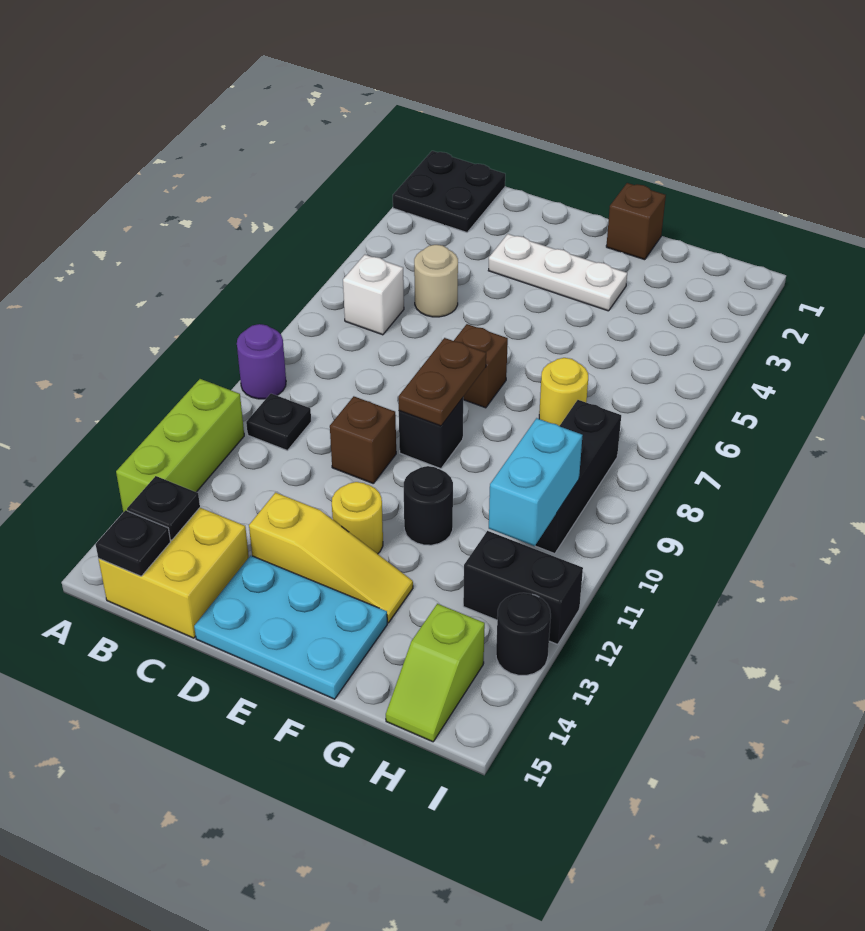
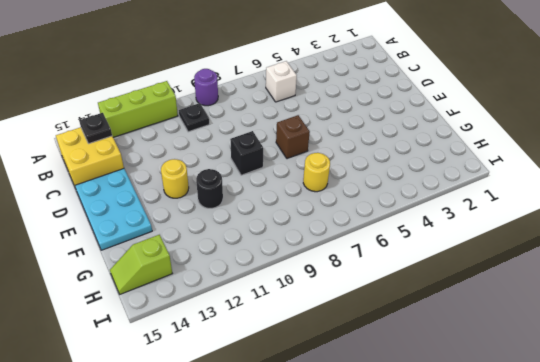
none -> black 2x2 plate [393,151,505,232]
none -> tan 1x1 round brick [414,245,458,317]
none -> white 1x3 plate [488,234,627,311]

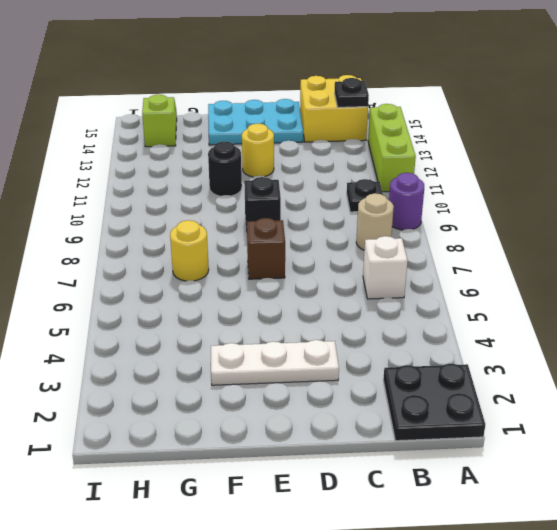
tan 1x1 round brick [356,193,394,250] -> tan 1x1 round brick moved to [414,245,458,317]
none -> brown 1x1 brick [330,396,396,483]
none -> yellow 1x3 slope [249,493,413,623]
none -> brown 1x1 brick [606,183,666,260]

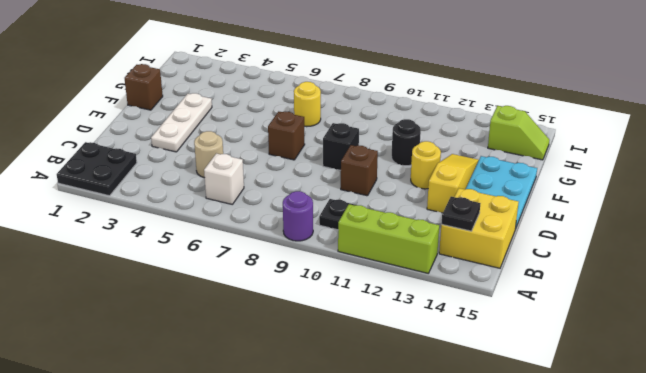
none -> black 1x3 brick [535,400,621,554]
none -> black 1x2 brick [463,531,583,644]
none -> black 1x1 round brick [496,593,551,675]

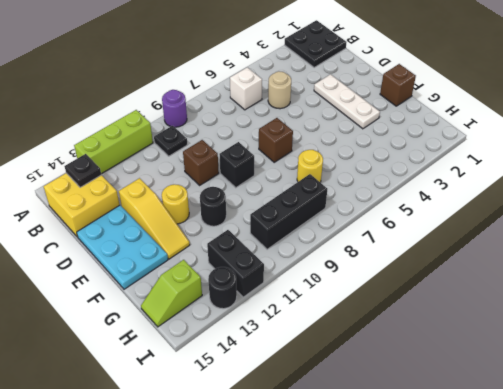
none -> black 1x1 plate [96,510,170,576]
none -> brown 1x2 plate [398,338,486,426]
none -> cyan 1x2 brick [489,418,583,546]

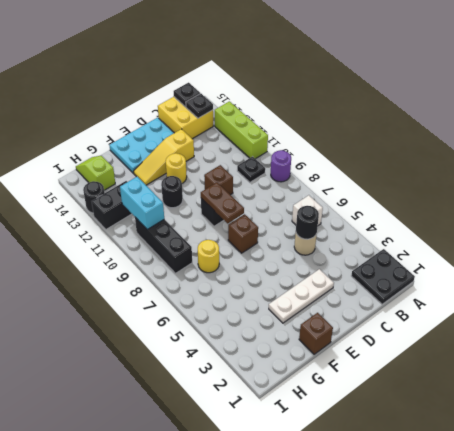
black 1x1 round brick [296,206,319,239] -> none

